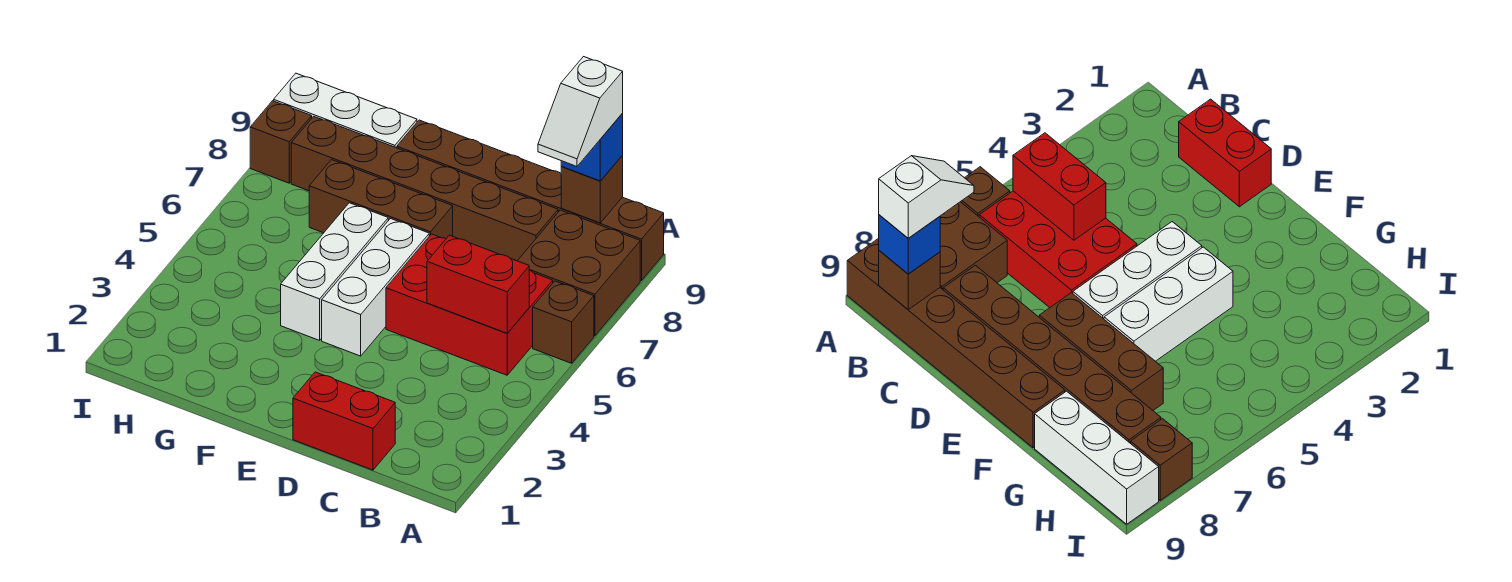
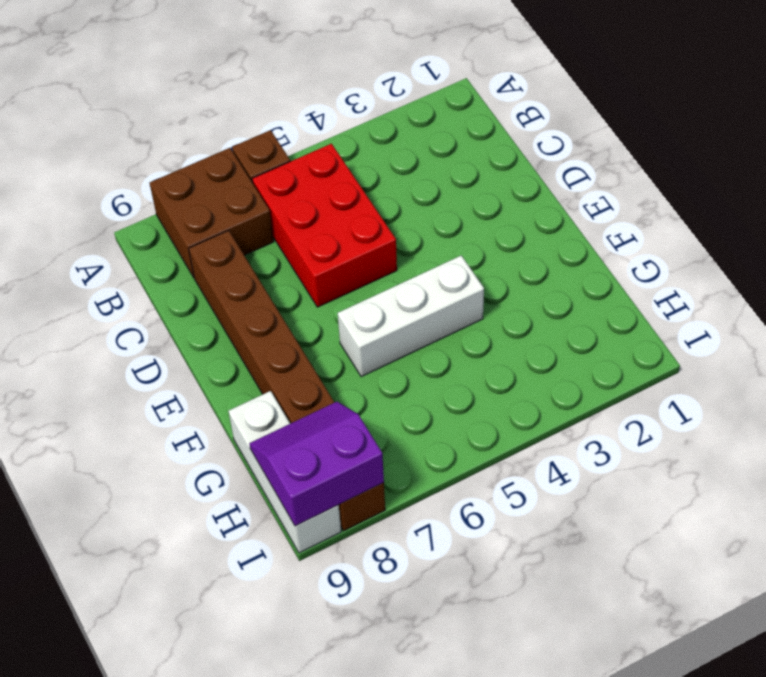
purple 2x2 slope [249,402,384,526] -> none
none -> brown 1x6 brick [397,120,664,281]
none -> red 1x2 brick [293,372,395,470]
none -> white 1x3 brick [322,219,429,356]

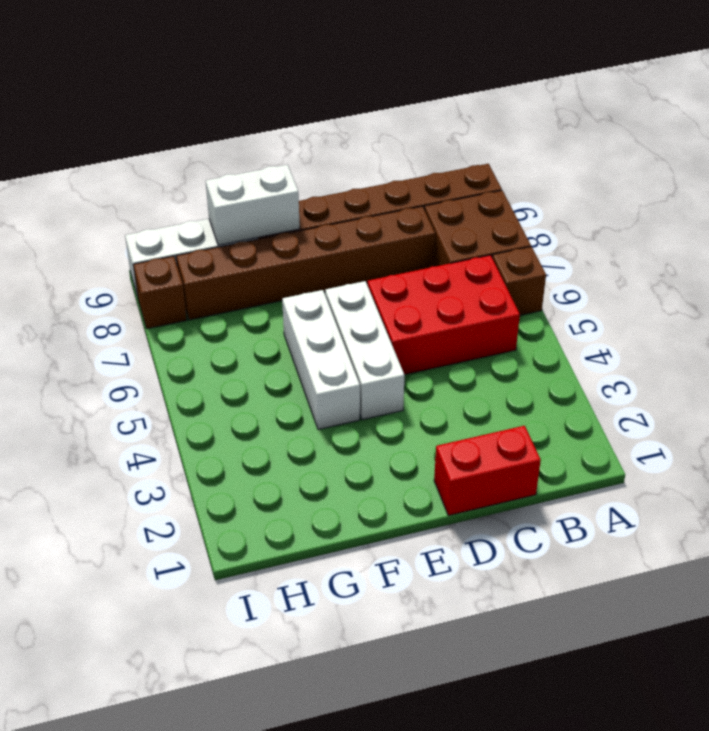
white 1x2 brick [206,165,300,245] -> none
none -> brown 1x3 brick [309,160,453,238]
none -> red 1x2 brick [427,235,529,333]
none -> brown 1x1 brick [561,156,623,223]

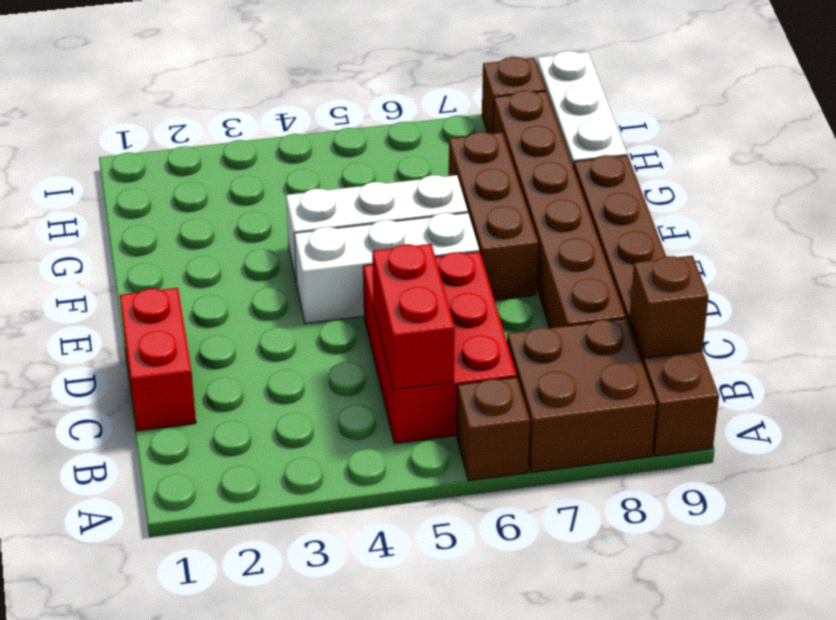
none -> blue 1x1 brick [561,114,623,181]
none -> white 1x2 slope [538,57,623,166]

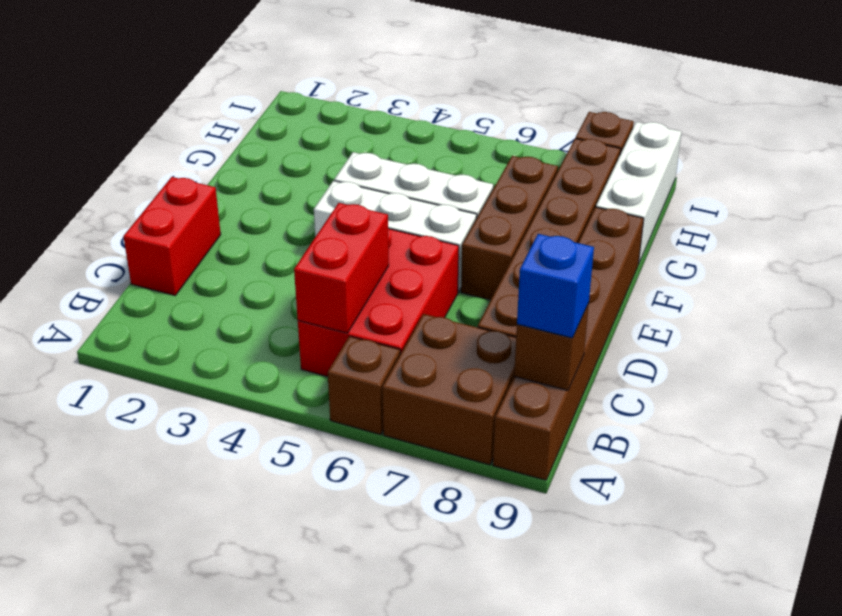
none -> white 1x2 slope [538,57,623,166]

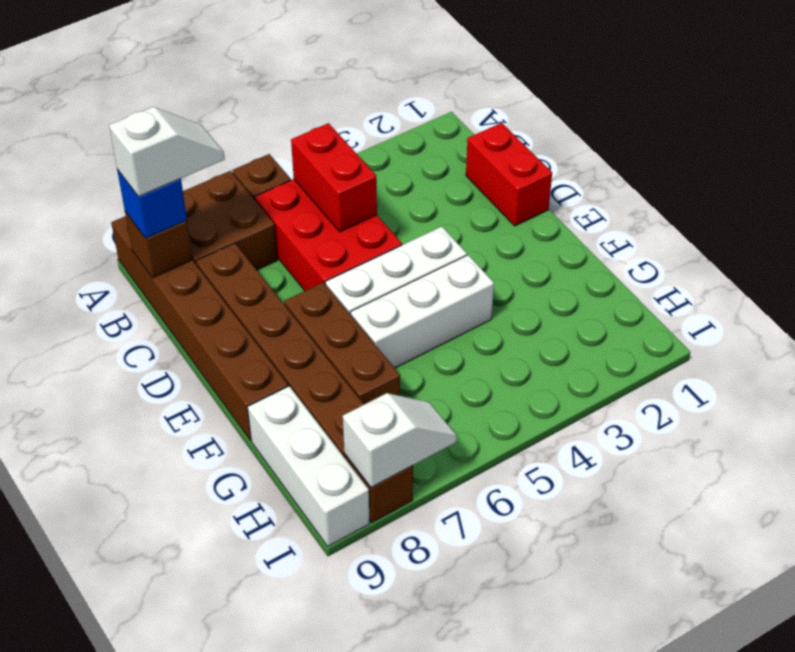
white 1x2 slope [343,393,457,487] -> none

